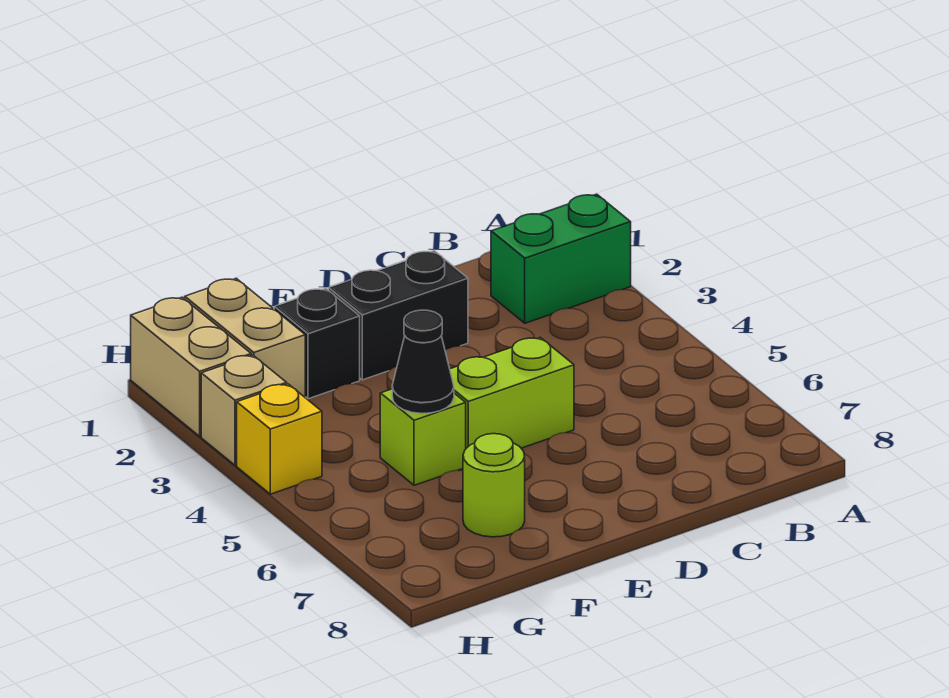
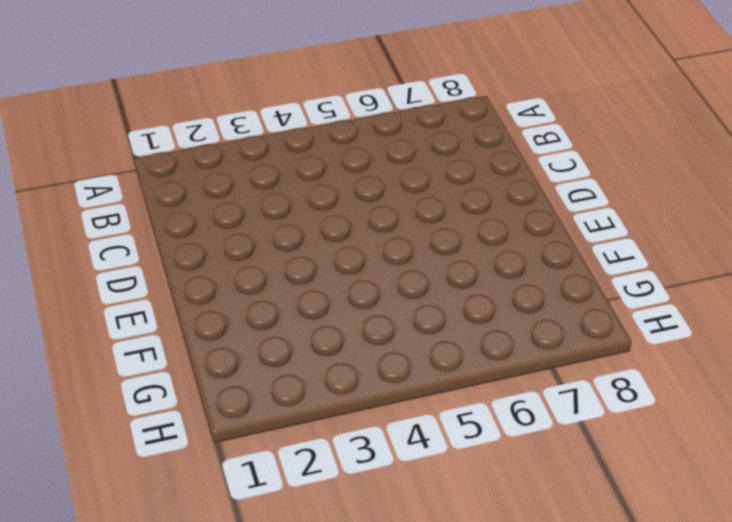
none -> green 1x2 brick [491,194,631,323]
none -> black 1x2 brick [329,251,468,380]

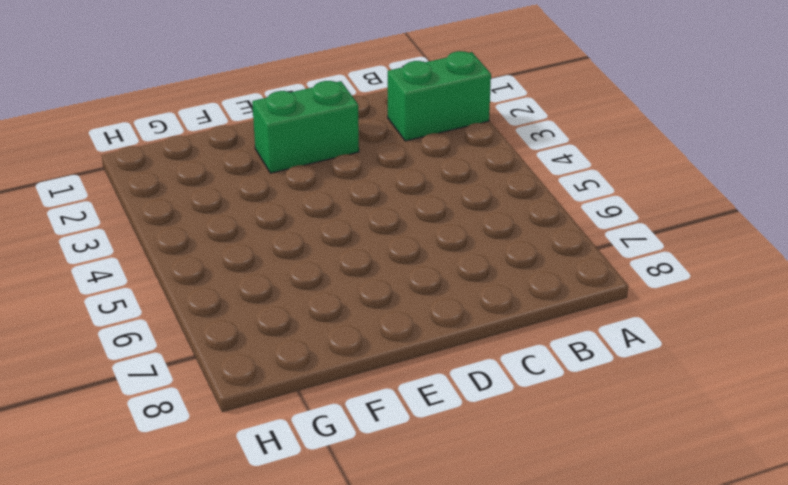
green 1x2 brick [252,81,359,173] -> black 1x2 brick [329,251,468,380]
none -> lime 1x2 brick [450,337,574,448]
none -> black 1x1 brick [274,289,360,399]

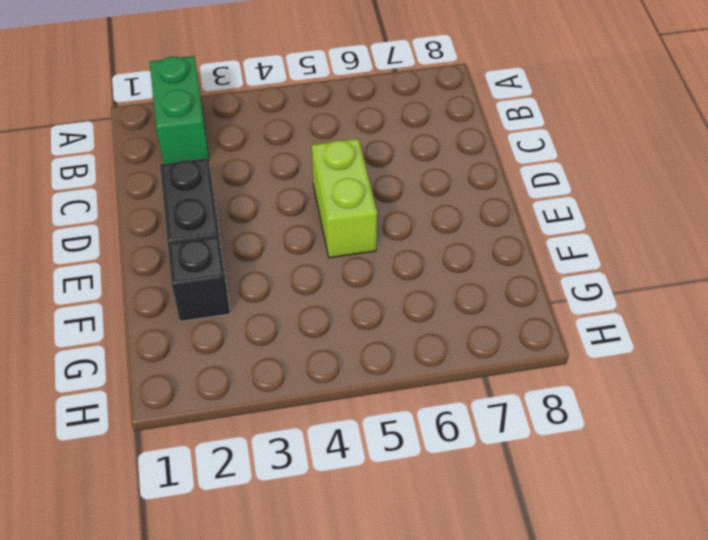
none -> lime 1x1 brick [380,389,466,485]
none -> lime 1x1 round brick [463,434,525,537]

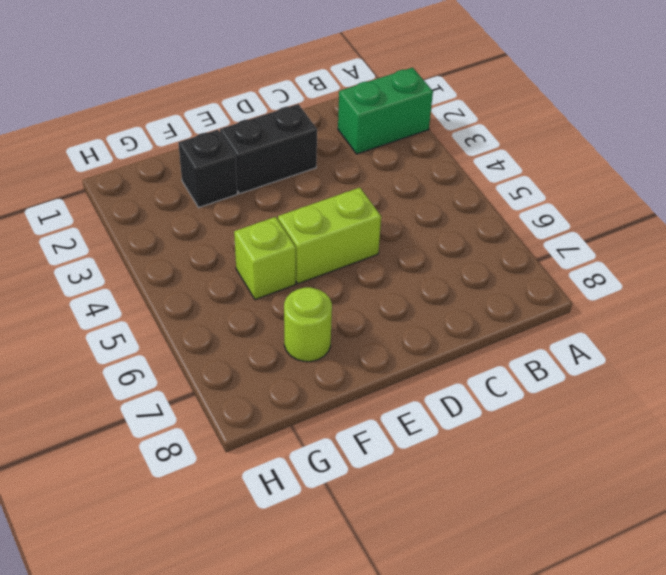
none -> tan 1x2 brick [185,278,305,397]
none -> tan 1x2 brick [131,297,251,436]

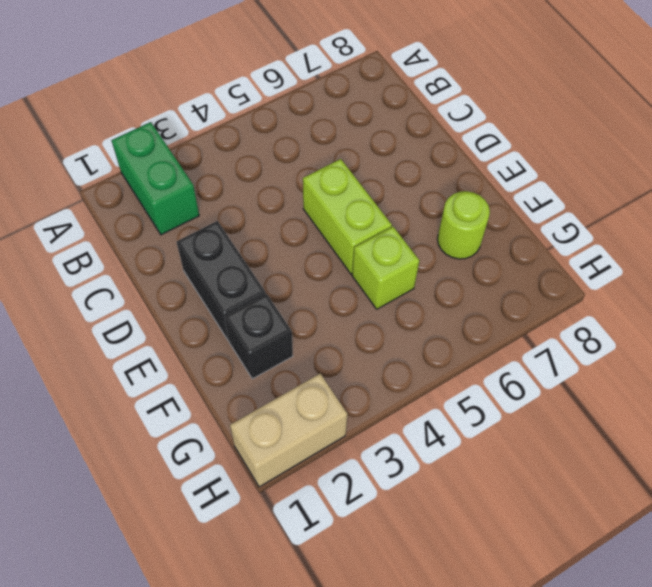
none -> tan 1x2 brick [185,278,305,397]
none -> tan 1x1 brick [201,355,287,465]

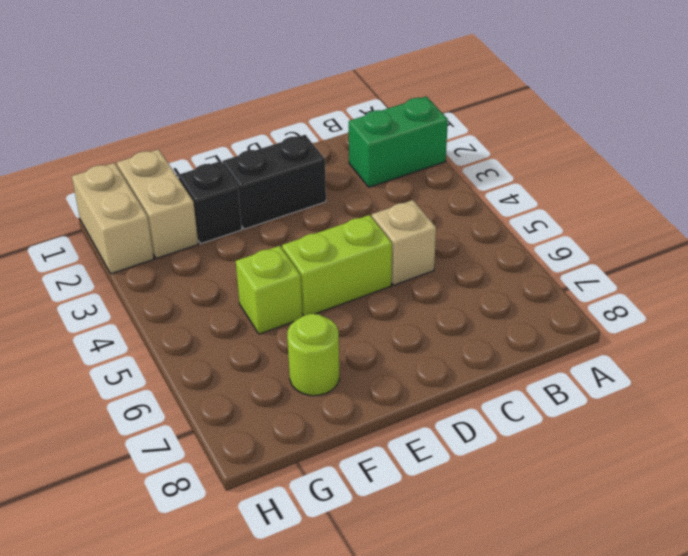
tan 1x1 brick [372,200,436,285] -> tan 1x1 brick moved to [201,355,287,465]
none -> yellow 1x1 brick [237,384,322,494]
none -> black 1x1 cone [392,310,454,414]

